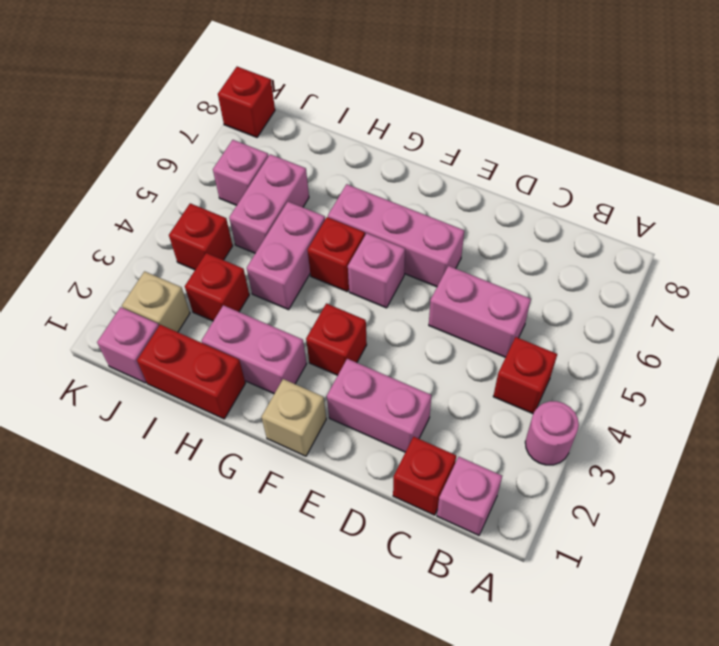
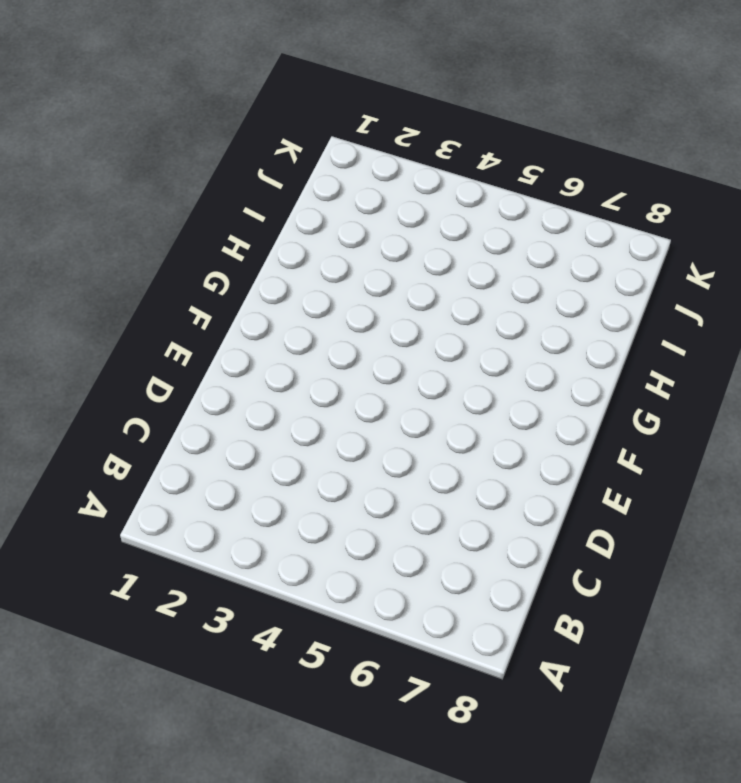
none -> pink 1x1 round brick [525,401,579,465]
none -> pink 1x1 brick [437,457,502,535]
none -> red 1x1 brick [493,337,557,414]

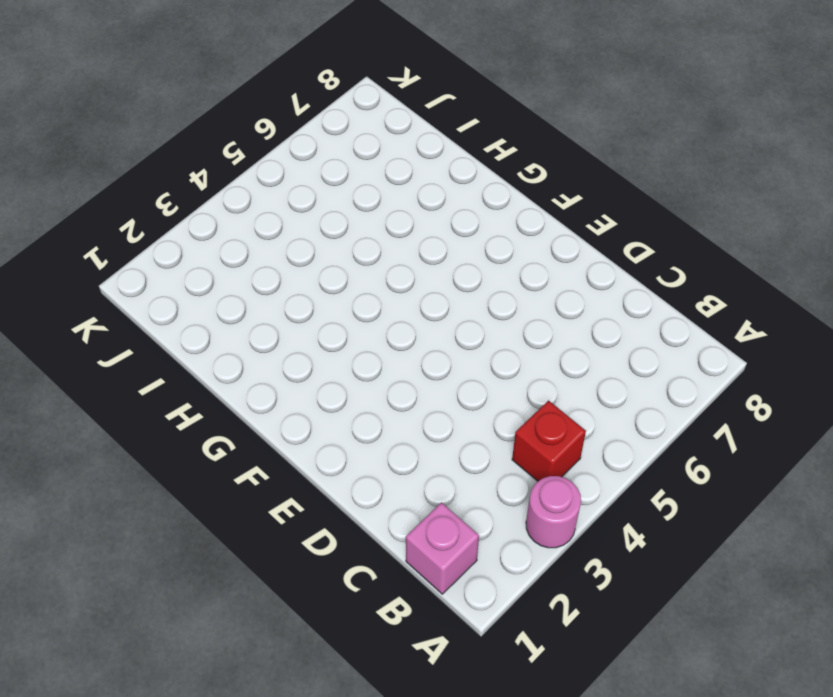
none -> red 1x1 brick [393,437,456,515]
none -> pink 1x2 brick [429,266,531,357]
none -> pink 1x2 brick [327,359,431,452]

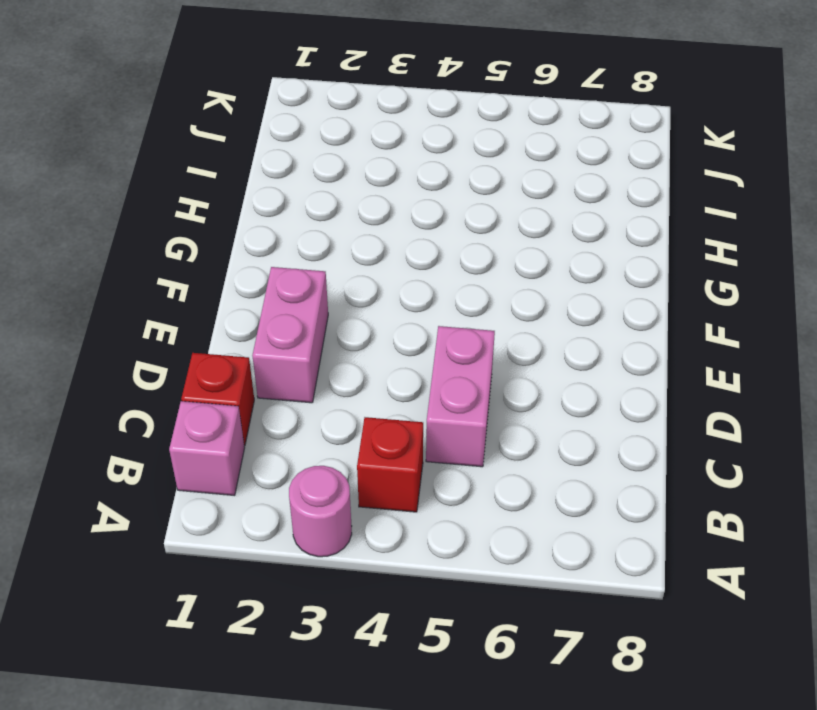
none -> pink 1x3 brick [328,184,464,287]
none -> tan 1x1 brick [261,379,326,456]
none -> red 1x1 brick [306,303,367,375]

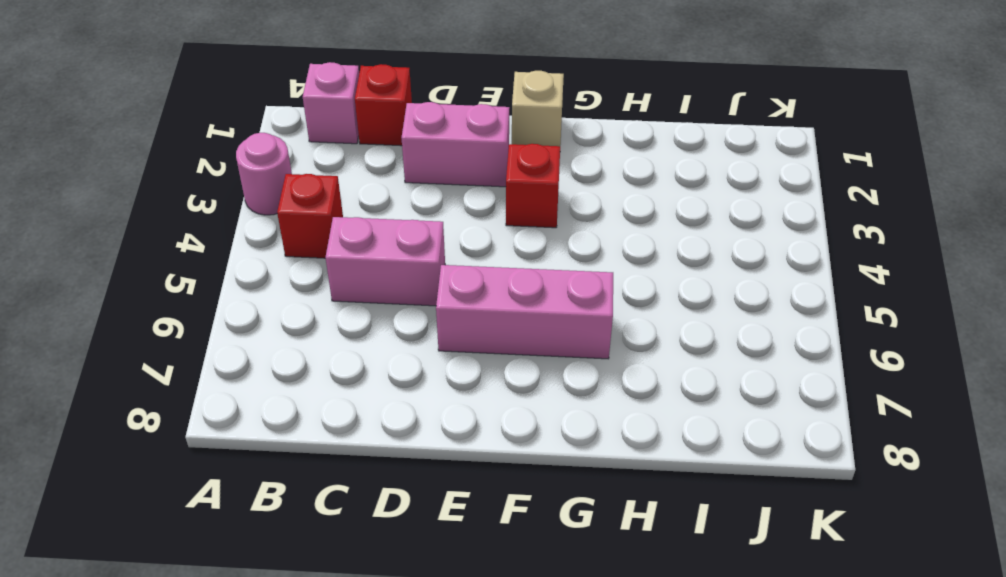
none -> pink 1x1 brick [348,233,405,308]
none -> pink 1x2 brick [202,305,306,394]
none -> red 1x1 brick [308,217,365,291]

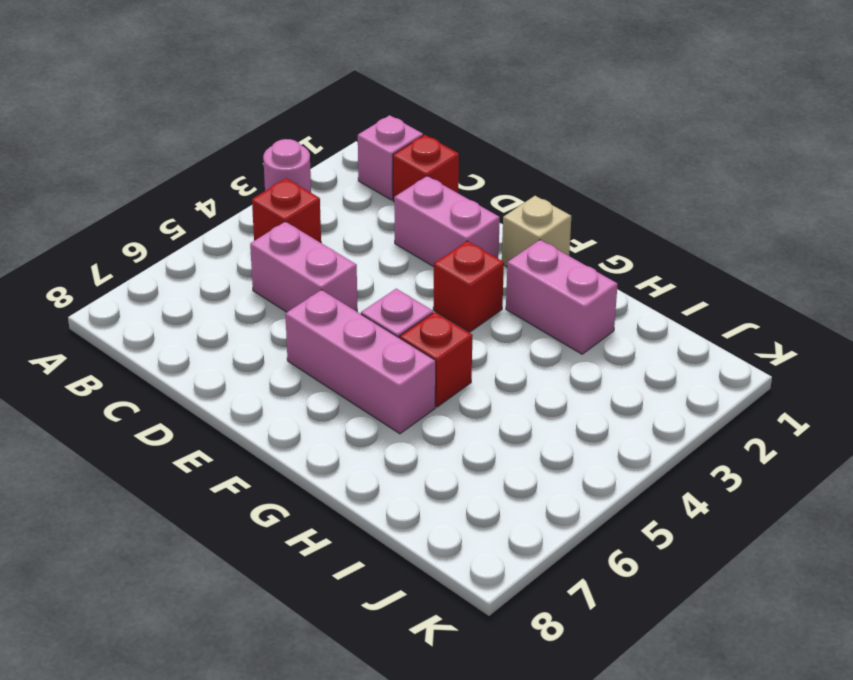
none -> red 1x2 brick [137,325,245,419]
none -> pink 1x2 brick [247,202,325,310]
none -> red 1x1 brick [185,253,249,321]

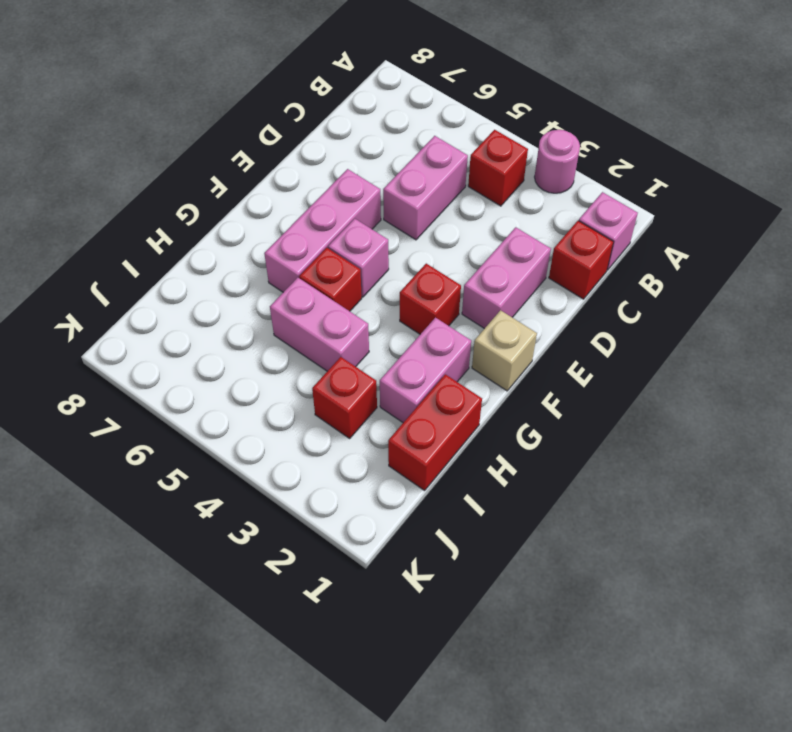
none -> pink 1x2 brick [229,154,309,253]
none -> pink 1x1 brick [97,307,159,383]
none -> tan 1x1 brick [122,271,190,332]

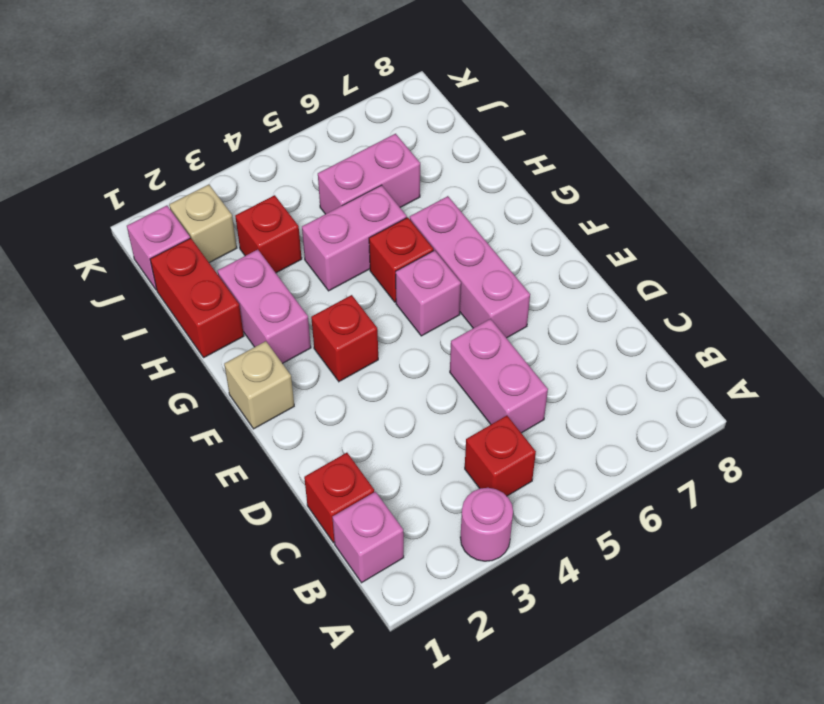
none -> pink 1x2 brick [327,359,431,452]
none -> red 1x1 brick [169,203,233,270]
none -> pink 1x1 brick [213,140,268,205]

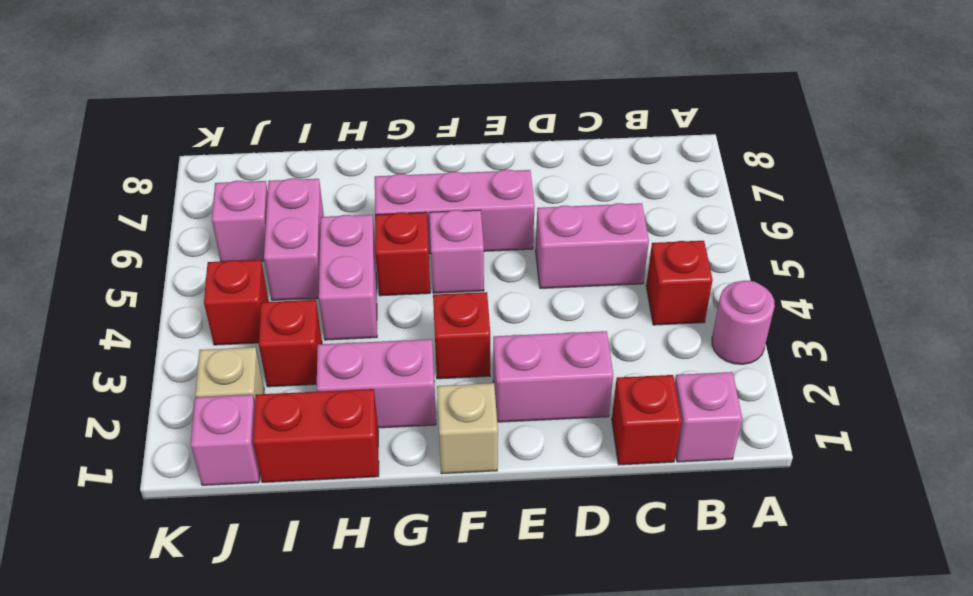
none -> red 1x1 brick [218,67,275,137]

